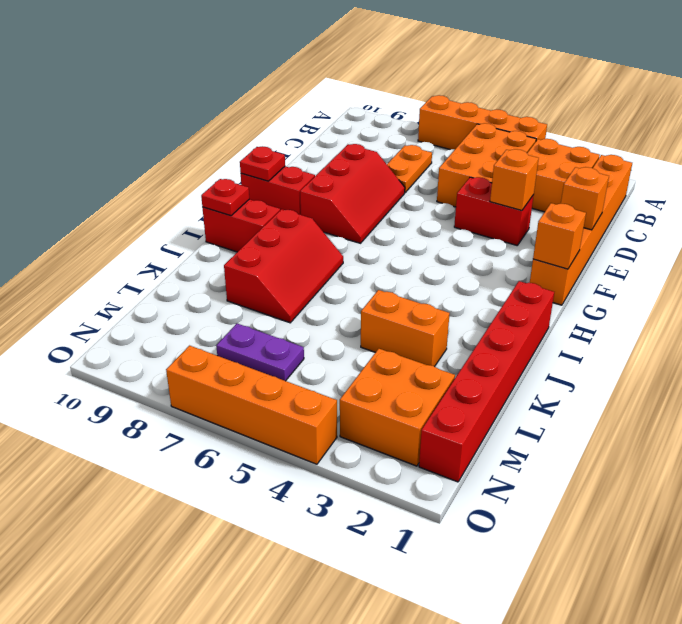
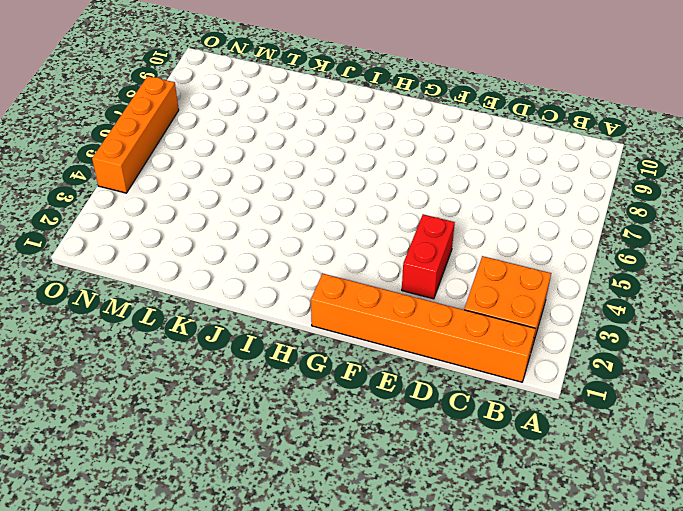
none -> orange 1x4 brick [418,95,547,150]
none -> orange 2x3 brick [437,123,536,207]
none -> orange 1x2 plate [387,145,432,192]

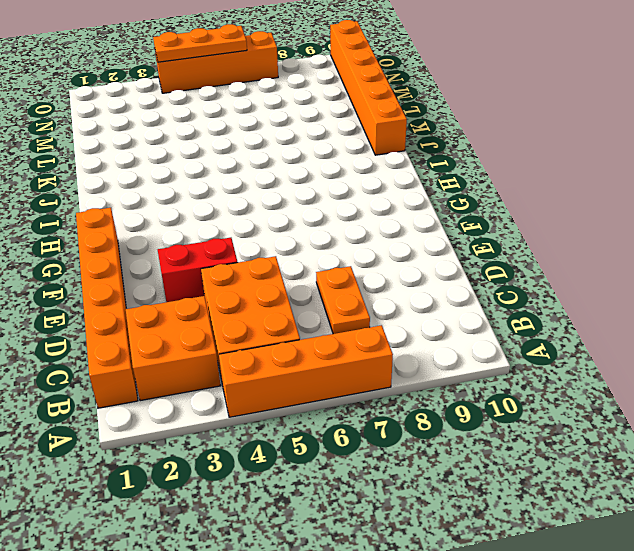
orange 1x6 brick [330,20,407,155] -> none
orange 1x3 plate [153,24,247,62] -> none
none -> red 2x3 slope [300,144,405,243]
none -> red 1x2 brick [241,166,315,215]
none -> red 1x6 brick [419,281,554,482]

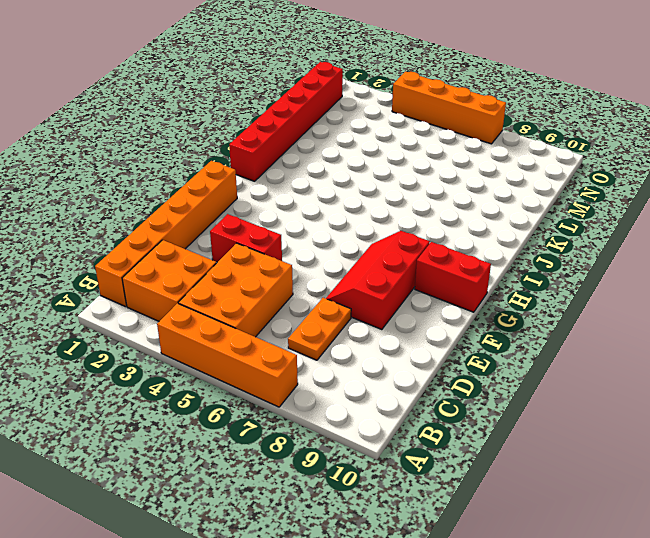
none -> red 2x3 slope [224,209,343,323]
none -> red 1x2 brick [202,199,280,252]
none -> orange 1x2 brick [361,290,450,367]

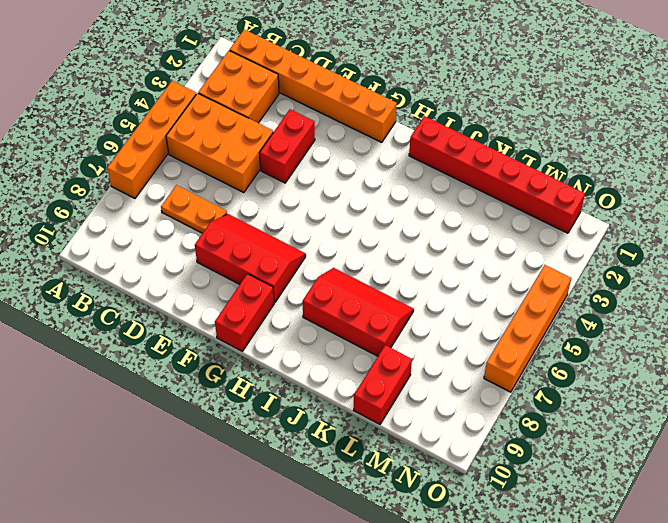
red 1x2 brick [354,345,412,424] -> red 1x2 brick moved to [202,199,280,252]
none -> orange 1x2 brick [361,290,450,367]
none -> orange 2x2 brick [340,349,455,466]
none -> purple 1x2 plate [216,323,304,381]

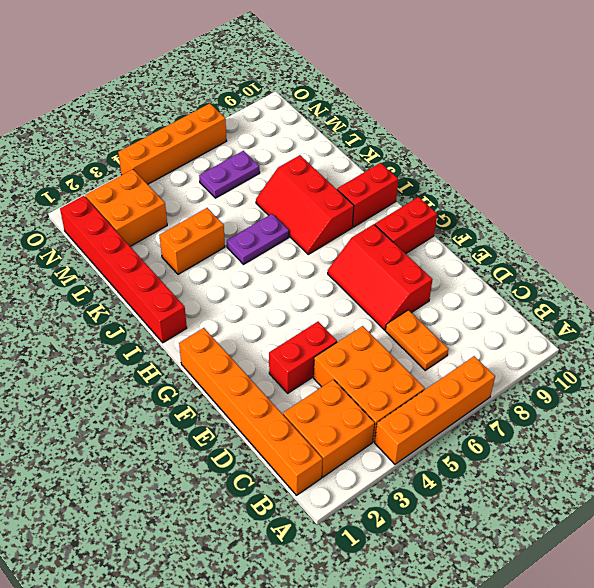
purple 1x2 plate [227,214,289,264] -> none
none -> orange 1x1 brick [561,167,609,230]
none -> orange 1x1 brick [490,149,539,210]
none -> orange 1x1 brick [533,203,586,269]

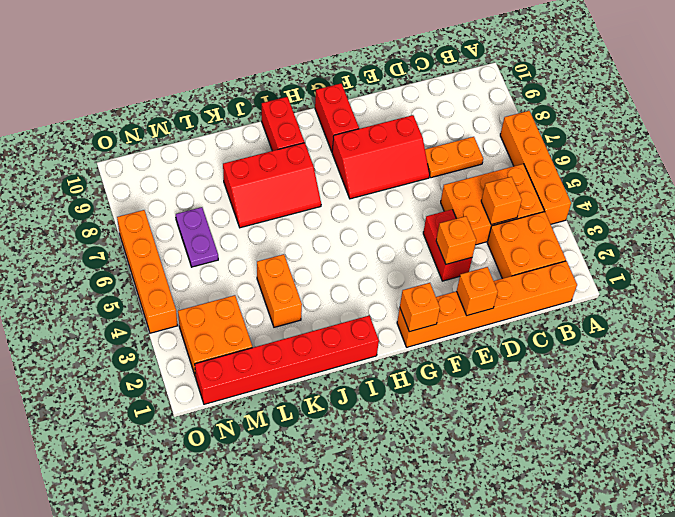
orange 1x1 brick [481,177,522,225] -> none
none -> red 1x1 plate [240,146,285,181]
none -> red 1x1 plate [201,179,249,216]

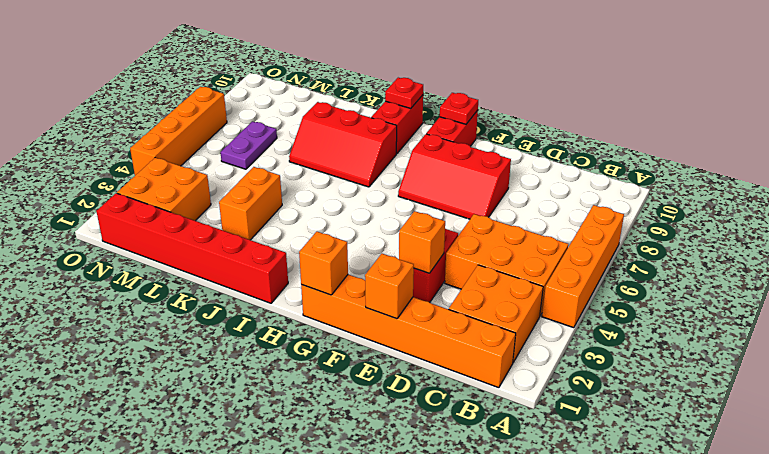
none -> orange 1x2 plate [387,145,432,192]

